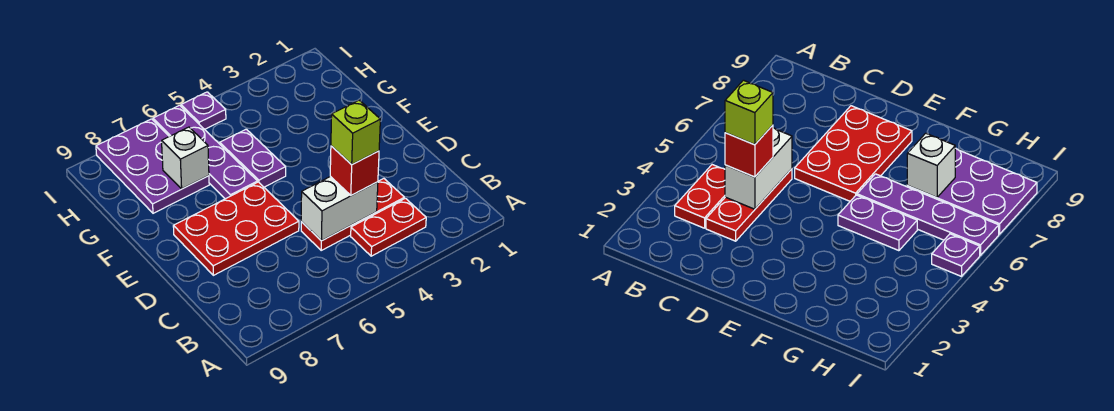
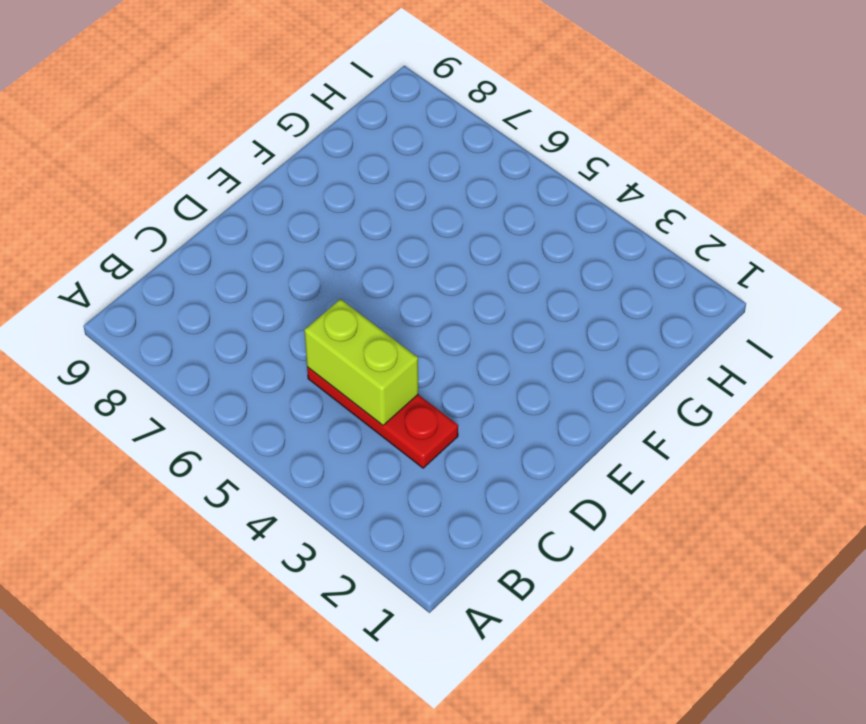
lime 1x2 brick [304,299,418,425] -> white 1x2 brick [301,176,378,241]
none -> red 1x2 plate [351,198,426,256]
none -> red 2x3 plate [173,182,299,275]

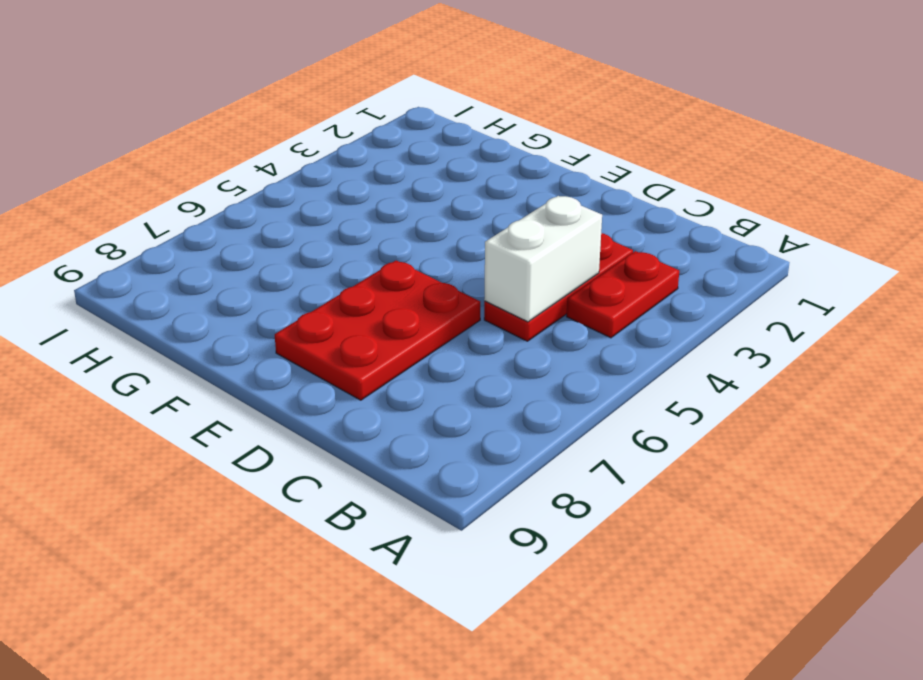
none -> purple 1x2 plate [220,129,286,187]
none -> purple 1x4 plate [153,105,258,199]

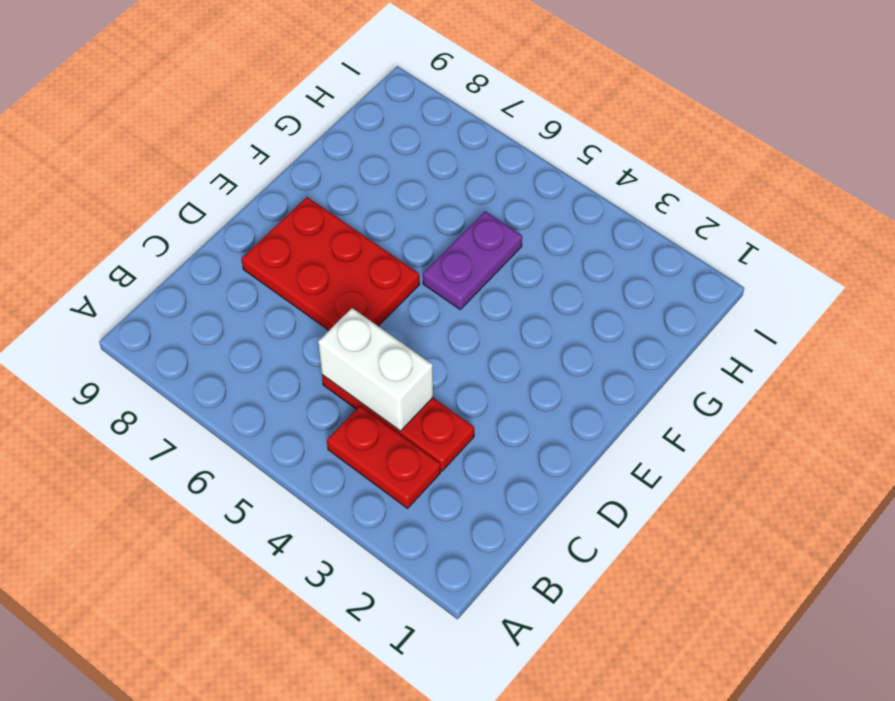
none -> purple 1x4 plate [153,105,258,199]
none -> purple 2x3 plate [96,119,209,213]

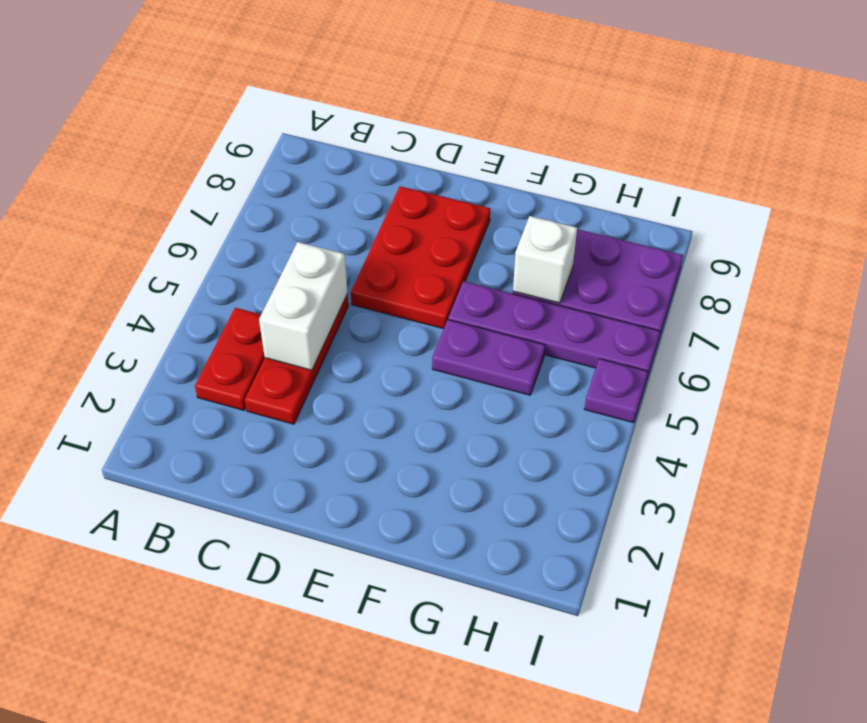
none -> red 1x1 brick [330,146,379,195]
none -> lime 1x1 brick [331,100,380,164]

